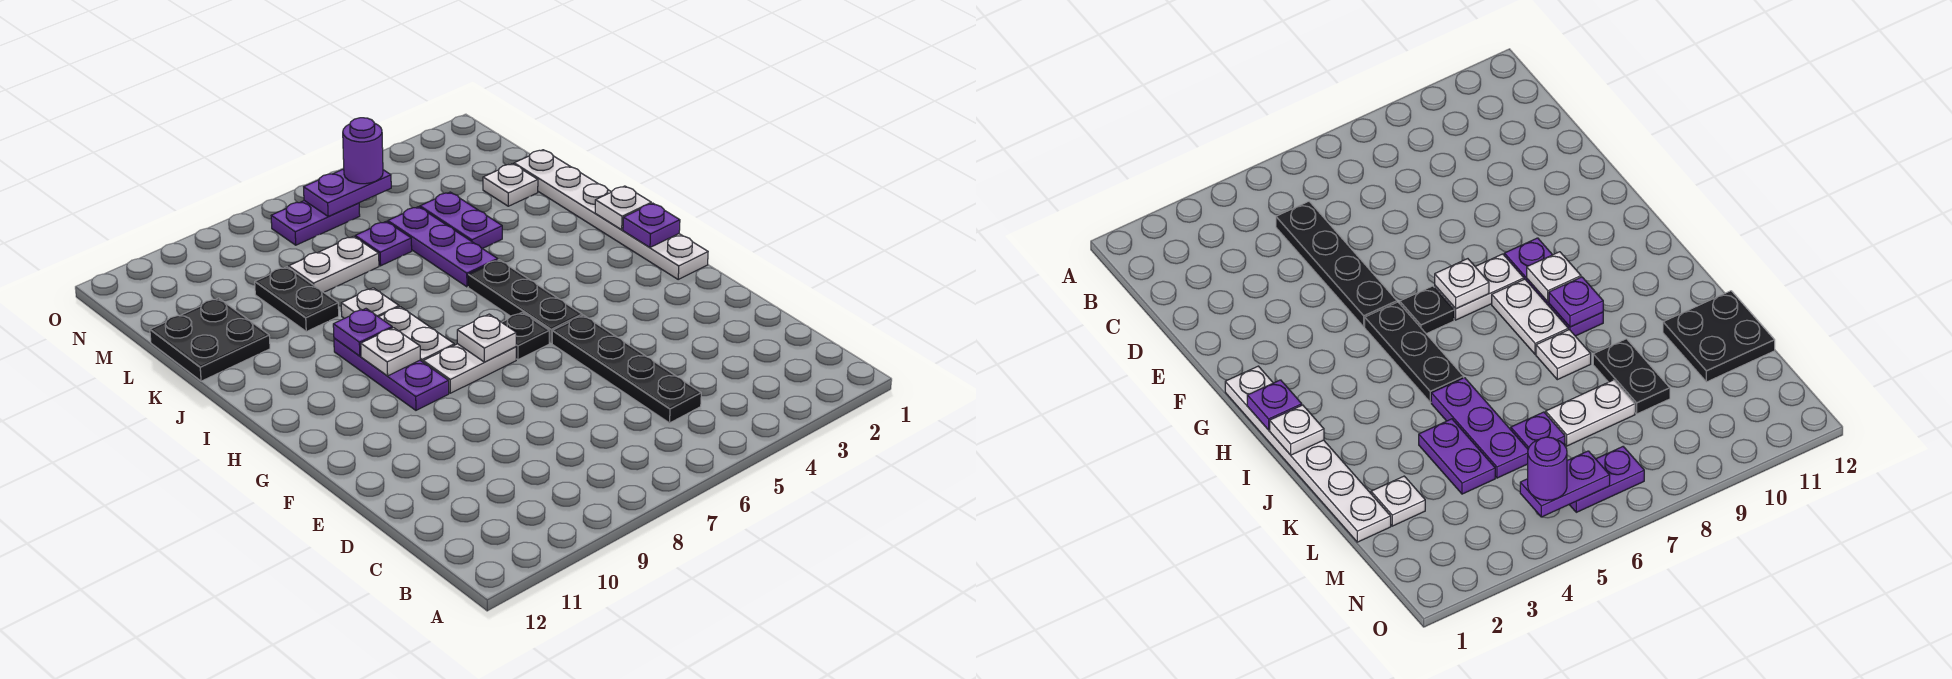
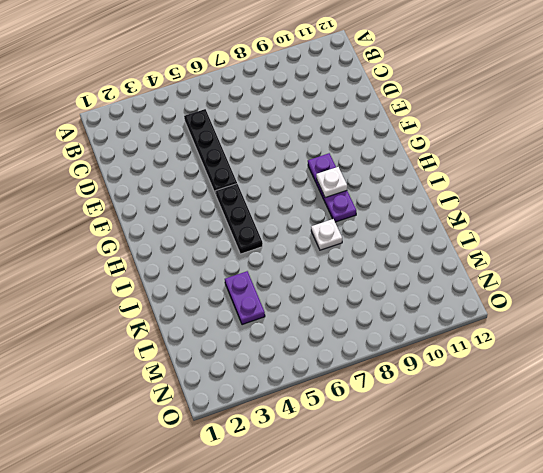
none -> white 1x6 plate [514,150,708,279]
none -> black 1x1 plate [502,312,549,360]
none -> white 1x2 plate [423,344,516,393]

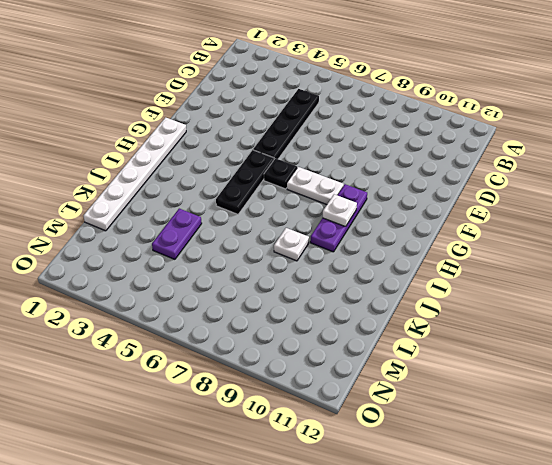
none -> white 1x2 plate [379,307,454,362]
none -> purple 1x3 plate [388,207,498,287]
none -> black 1x2 plate [255,267,339,331]

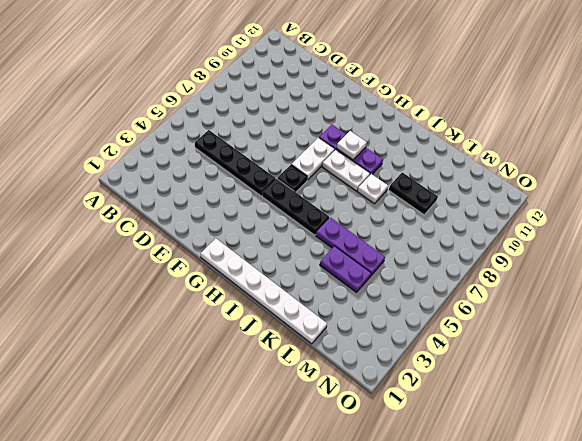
none -> black 2x2 plate [150,298,270,381]
none -> white 1x1 plate [483,164,538,206]
none -> purple 1x1 plate [355,221,412,266]

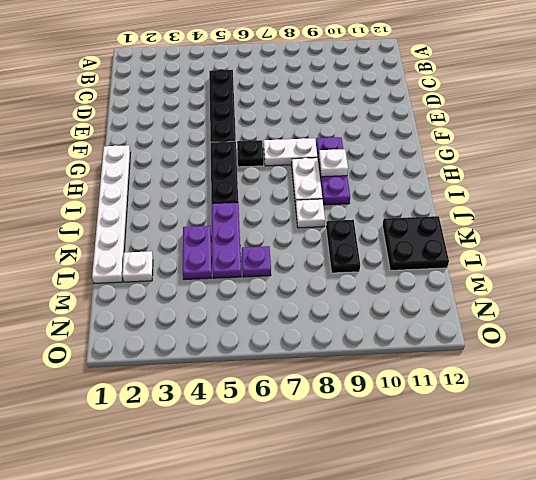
none -> white 1x2 plate [289,236,379,292]
none -> purple 1x2 plate [271,201,360,245]
none -> white 1x1 plate [457,314,516,362]

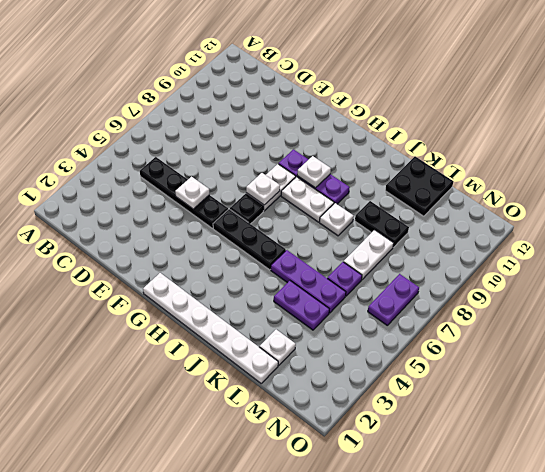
white 1x1 plate [175,176,209,209] -> white 1x1 plate moved to [595,186,651,230]
none -> purple 1x1 plate [623,203,680,247]
none -> purple 1x1 plate [333,309,392,356]
none -> purple 1x2 plate [304,169,391,217]

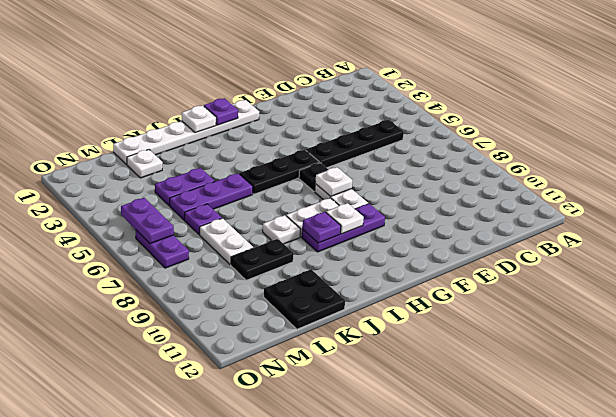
none -> purple 1x1 round brick [343,118,383,184]

